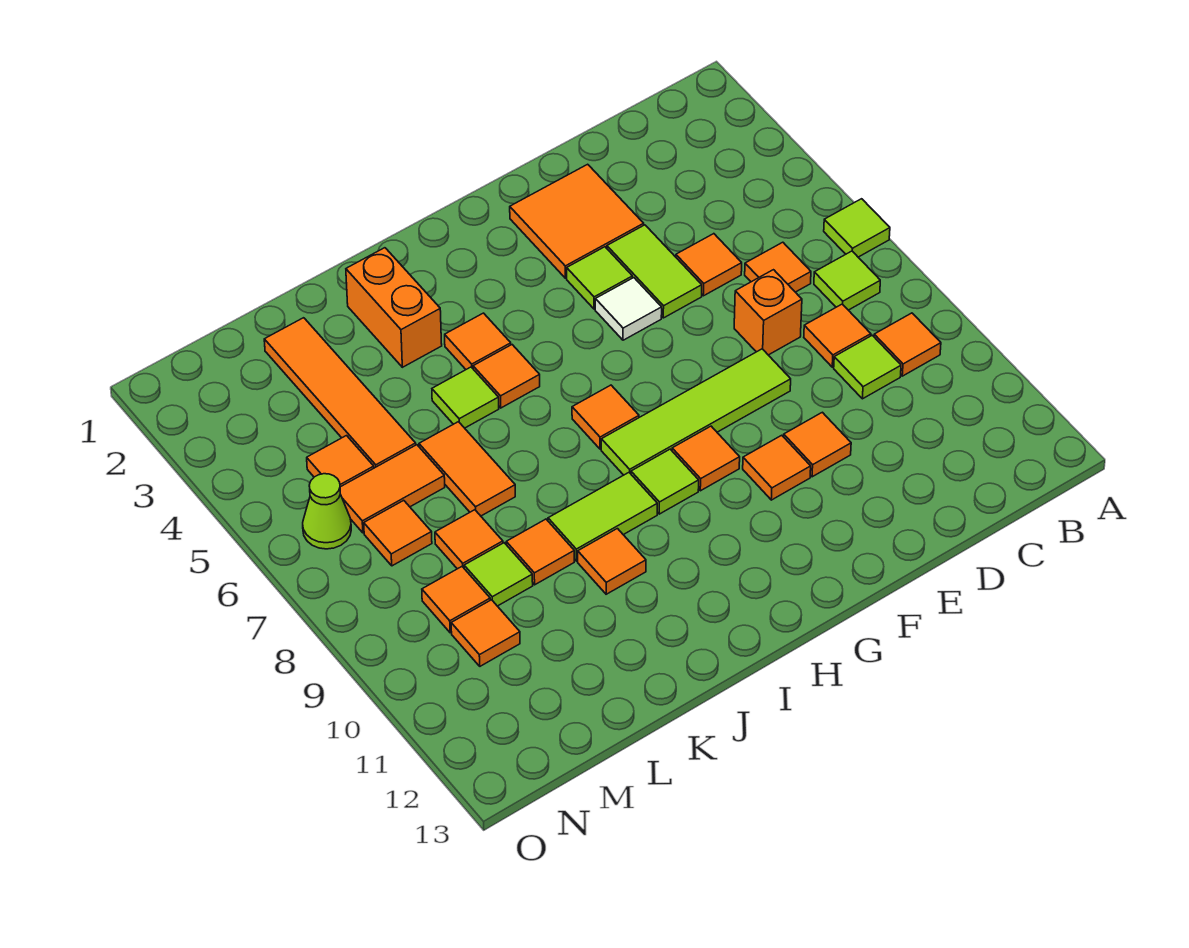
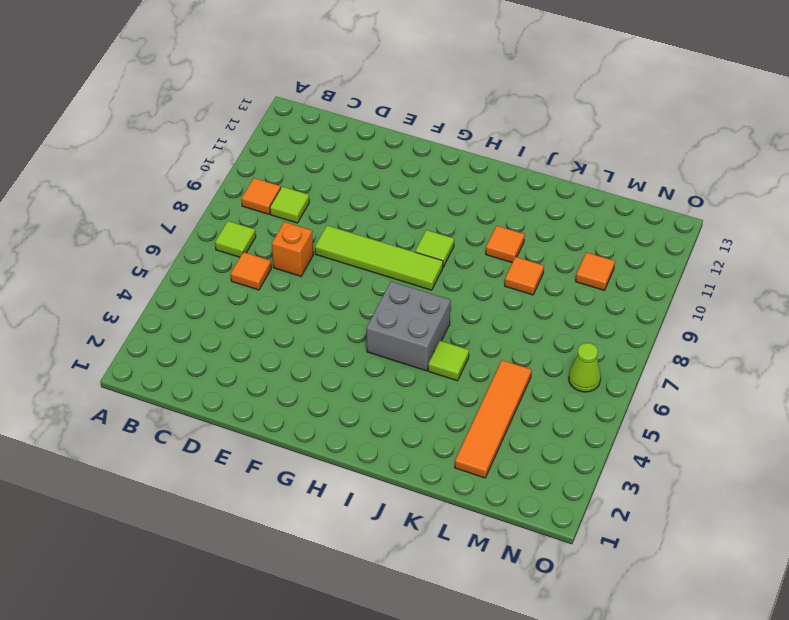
grey 2x2 brick [367,281,451,371] -> orange 1x1 tile [473,345,540,408]
none -> lime 1x1 tile [824,199,890,257]
none -> orange 1x1 tile [804,304,871,367]
none -> orange 1x1 tile [676,234,742,296]
none -> orange 2x2 tile [510,164,644,278]

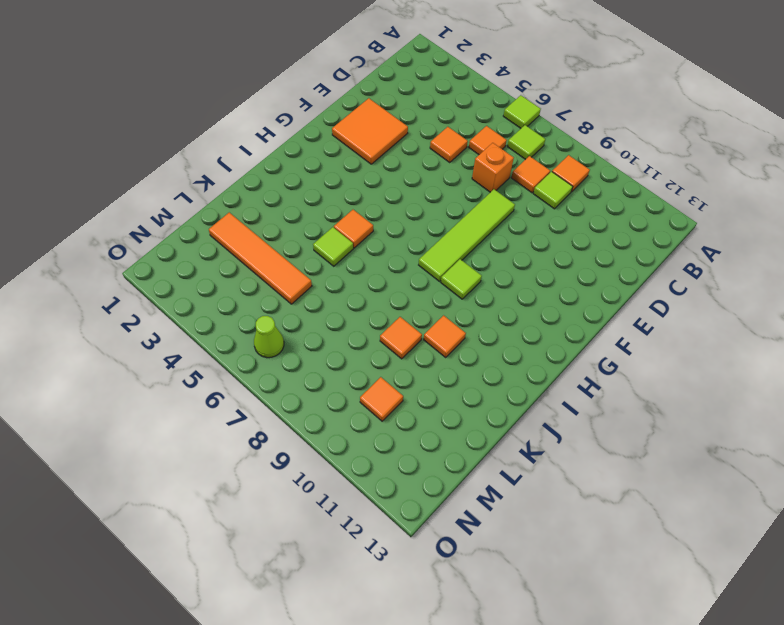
none -> lime 1x2 tile [607,225,702,318]
none -> orange 1x1 tile [784,412,851,477]
none -> lime 1x1 tile [567,247,632,309]
none -> white 1x1 tile [595,278,662,340]

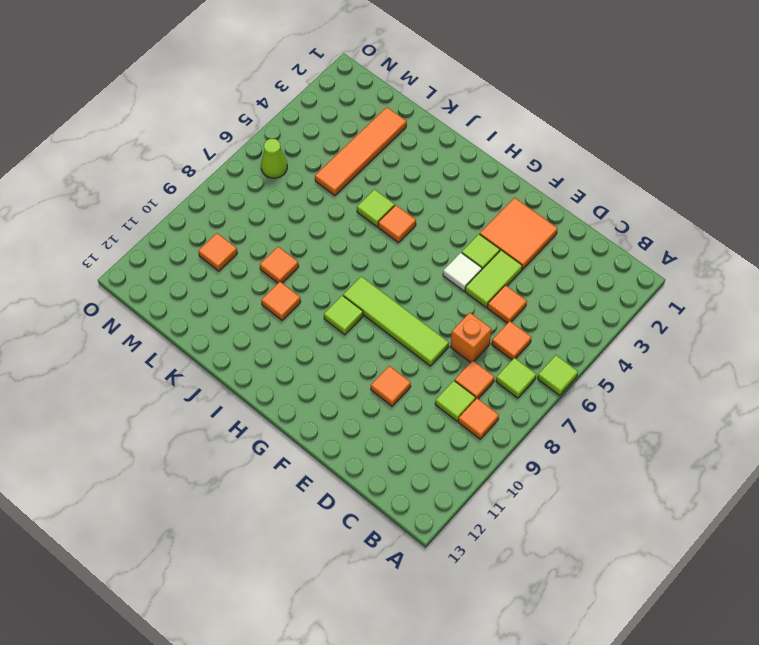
none -> orange 1x1 tile [743,435,811,500]
none -> orange 1x1 tile [672,426,740,491]
none -> orange 1x1 tile [572,385,639,449]
none -> orange 1x1 tile [445,313,511,369]

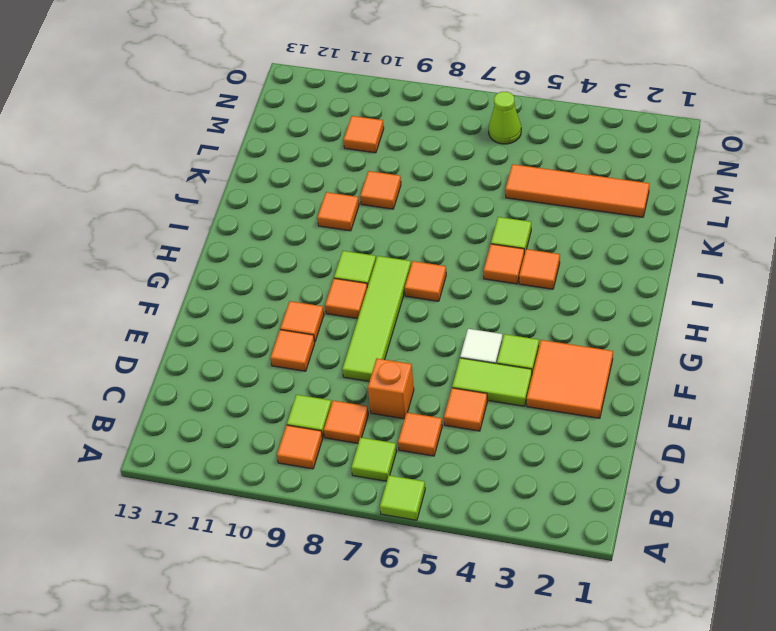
none -> lime 1x2 tile [548,473,657,561]
none -> orange 1x2 brick [346,248,442,367]
none -> orange 1x2 tile [419,422,515,516]
none -> orange 1x2 tile [340,445,445,533]

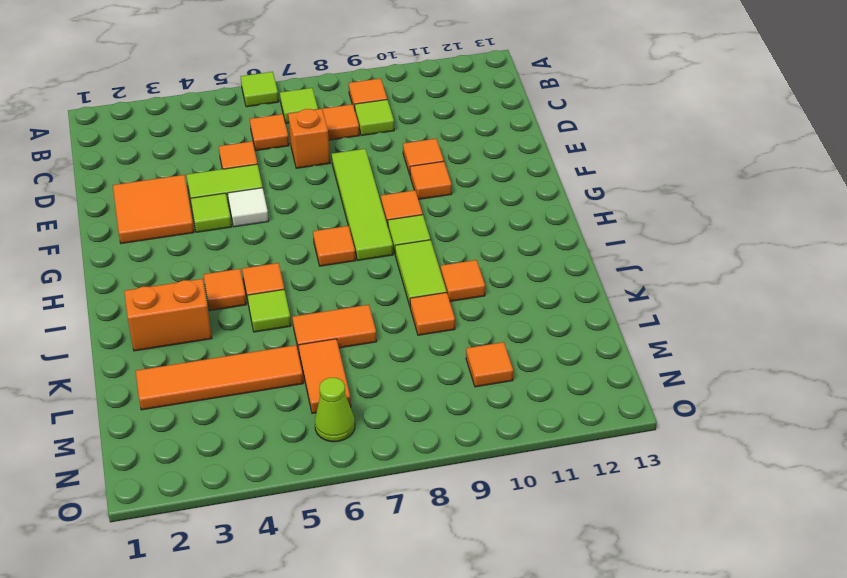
none -> orange 1x1 tile [435,510,503,569]
none -> lime 1x1 tile [464,543,533,606]
none -> orange 1x1 tile [307,436,374,487]
none -> orange 1x1 tile [364,500,432,566]

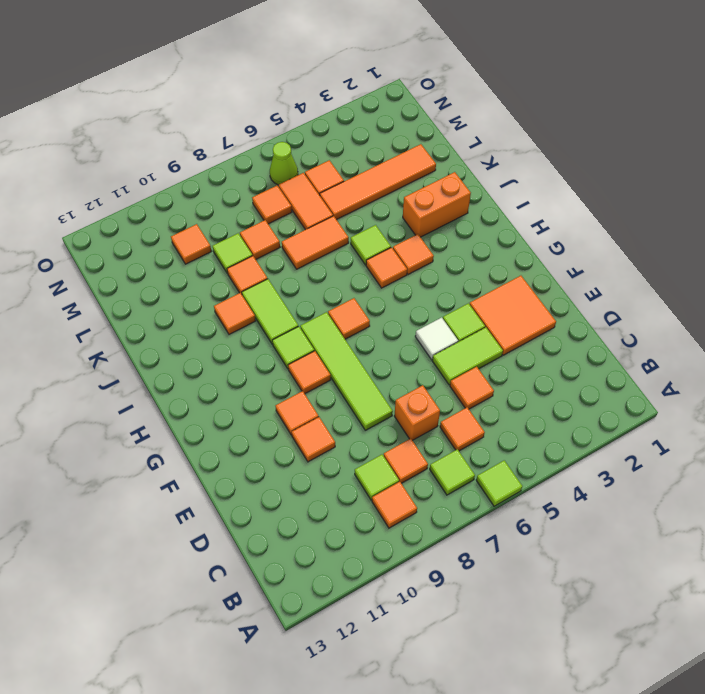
none -> orange 1x1 tile [422,567,490,633]

